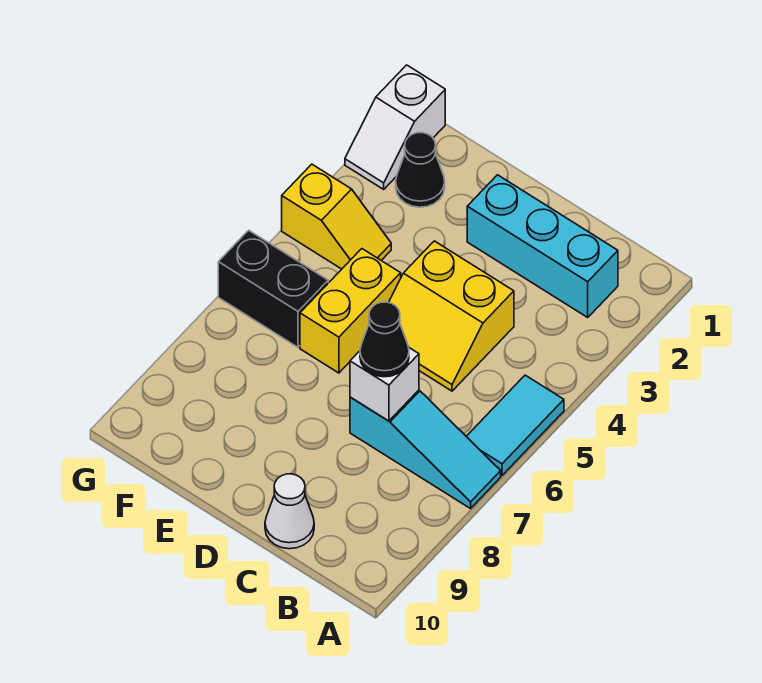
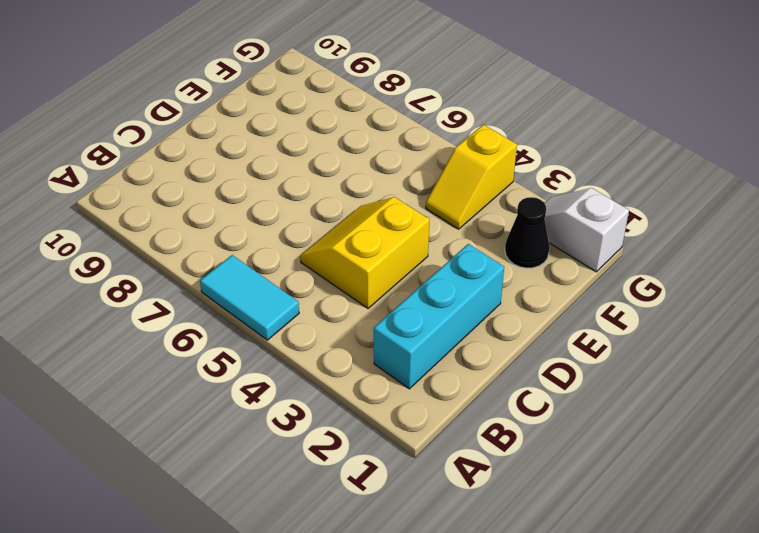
none -> cyan 1x3 slope [350,390,501,509]
none -> white 1x1 cone [265,474,314,549]
none -> yellow 1x2 brick [300,249,401,373]

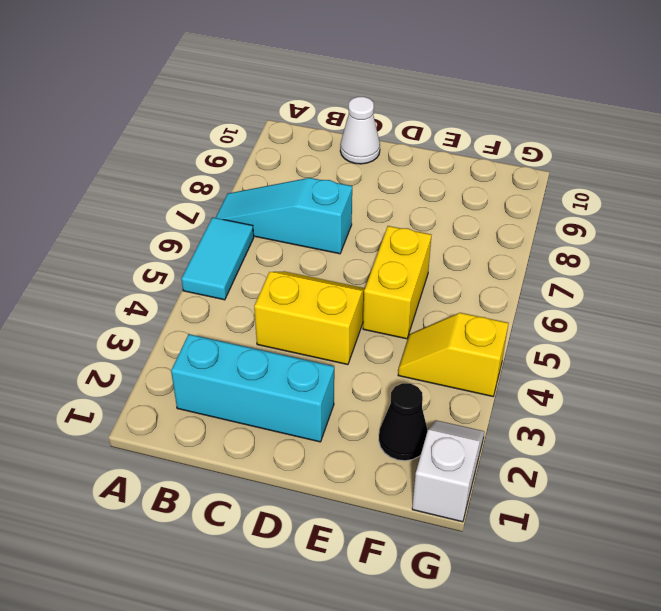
none -> black 1x2 brick [218,230,328,347]
none -> white 1x1 brick [350,347,419,421]
none -> black 1x1 cone [360,302,409,377]

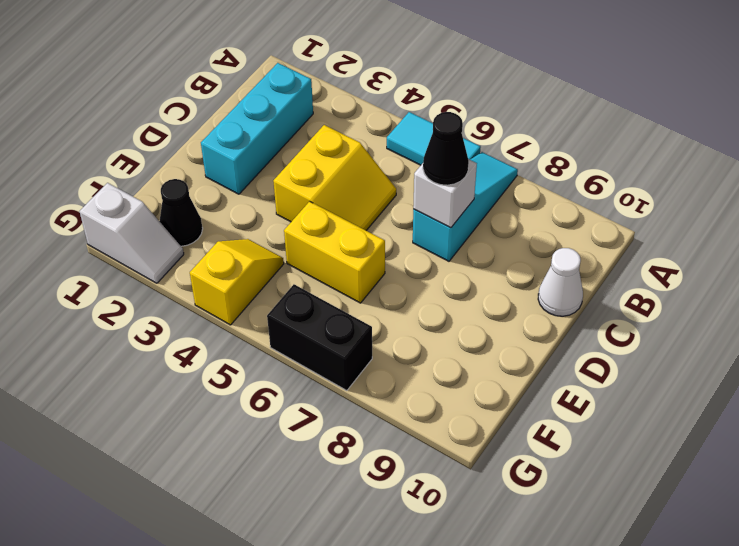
black 1x2 brick [267,284,372,391] -> black 1x2 brick turned to [218,230,328,347]

